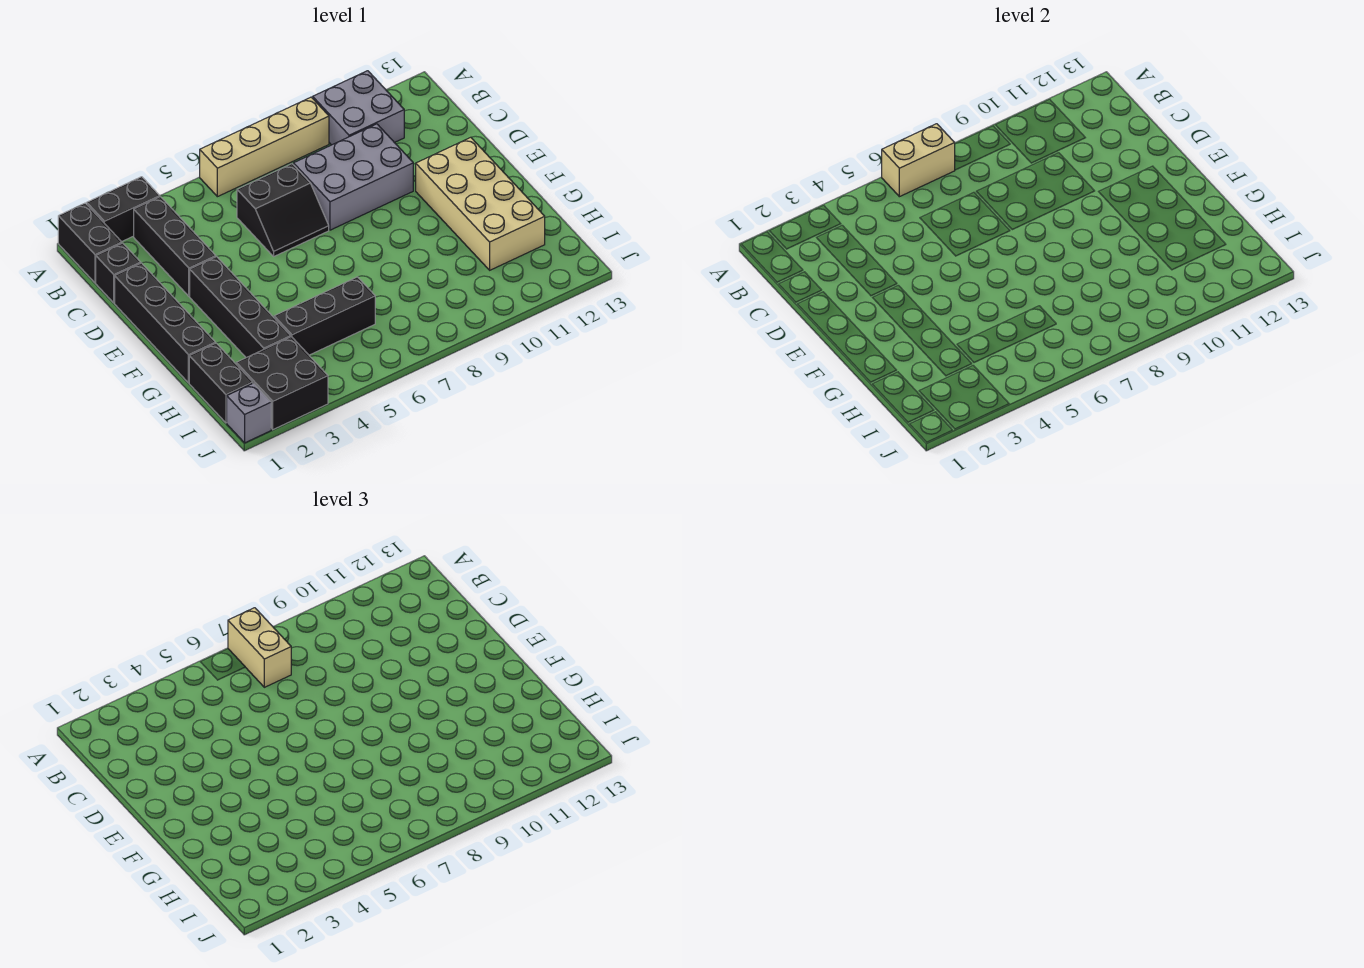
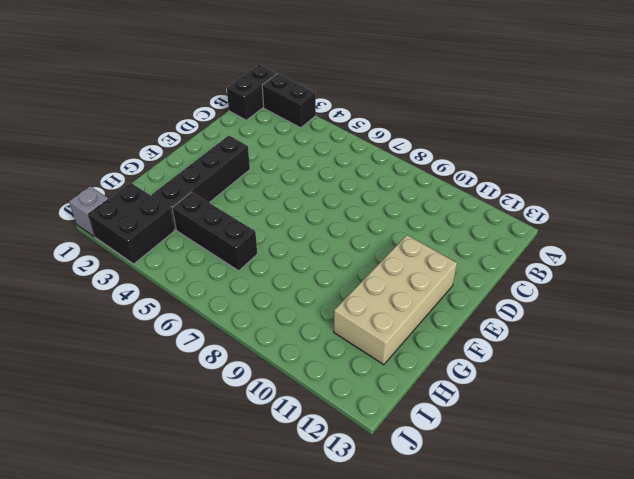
none -> tan 1x4 brick [200,97,329,197]
none -> grey 2x2 brick [313,71,404,145]
none -> black 1x3 brick [134,197,216,296]

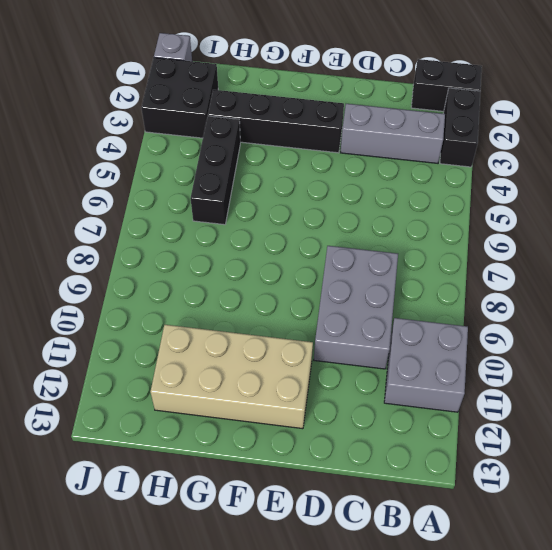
grey 1x3 brick [341,104,445,163] -> black 1x3 brick [134,197,216,296]
none -> tan 1x4 brick [200,97,329,197]
none -> black 1x1 brick [96,243,141,303]
none -> black 2x2 slope [237,164,329,256]

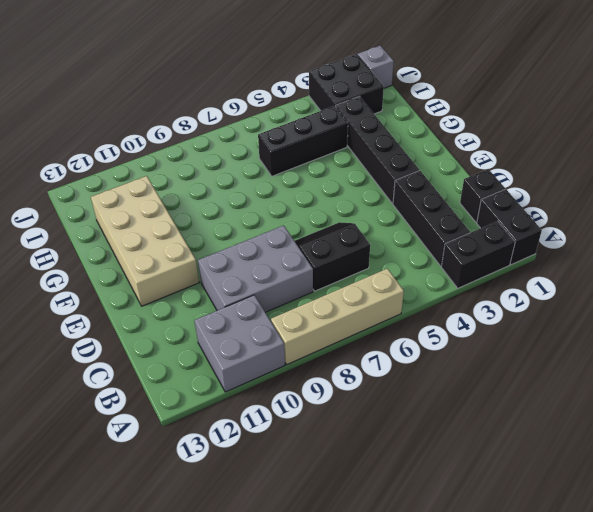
none -> black 1x4 brick [115,263,215,383]
none -> black 1x2 brick [189,343,253,423]
none -> tan 1x2 brick [882,124,955,197]

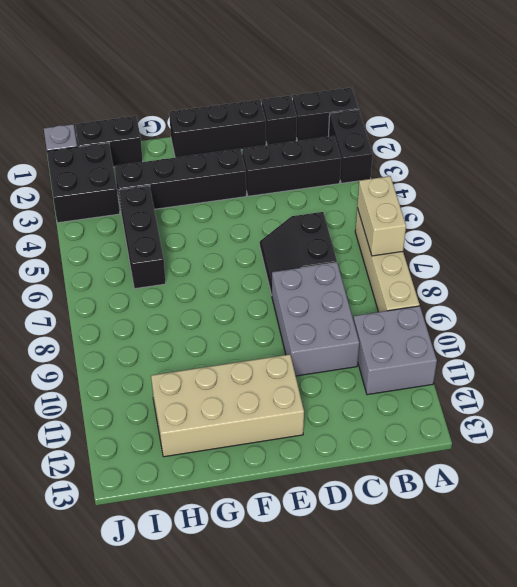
black 1x3 brick [169,100,266,158] -> black 1x4 brick [115,263,215,383]
none -> tan 1x2 brick [228,608,291,687]

